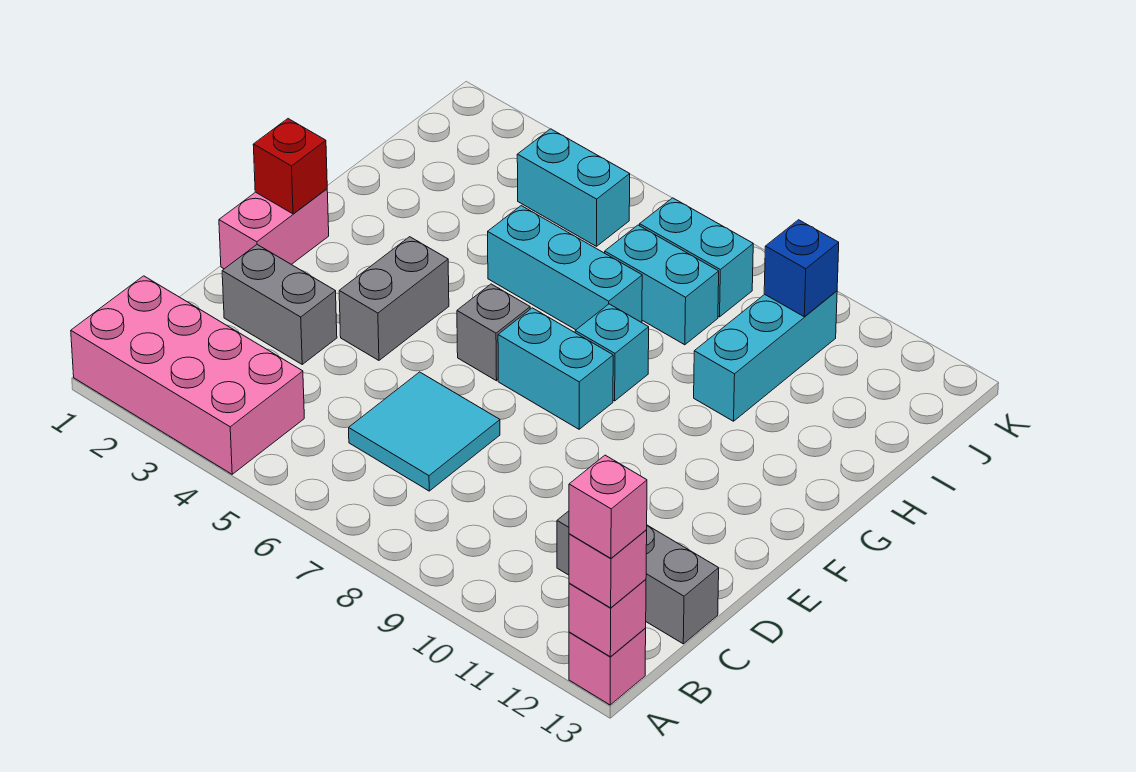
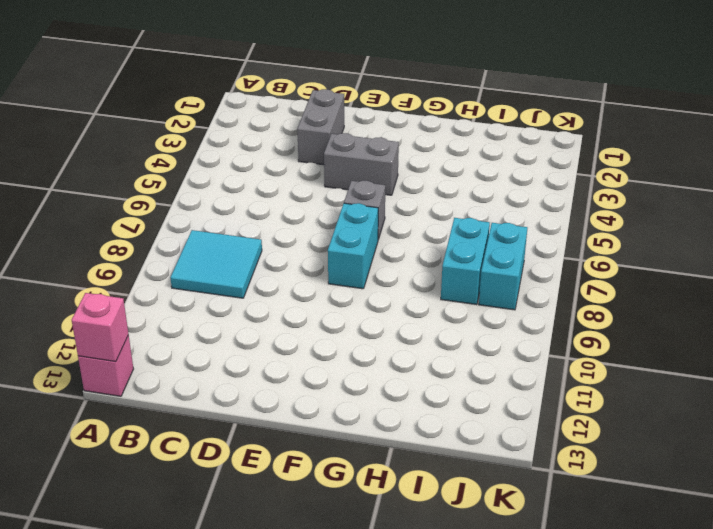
cyan 2x2 tile [170,230,262,298] -> cyan 2x2 tile moved to [349,372,500,491]
none -> pink 2x4 brick [71,276,304,474]
none -> grey 1x3 brick [557,511,719,644]
none -> pink 1x2 brick [219,189,329,269]

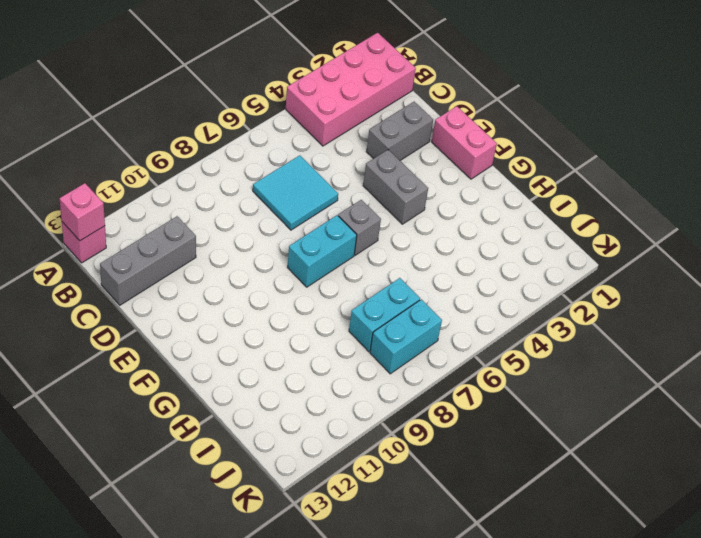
none -> cyan 1x1 brick [575,304,649,401]
none -> cyan 1x3 brick [488,206,642,330]
none -> cyan 1x3 brick [694,291,837,421]

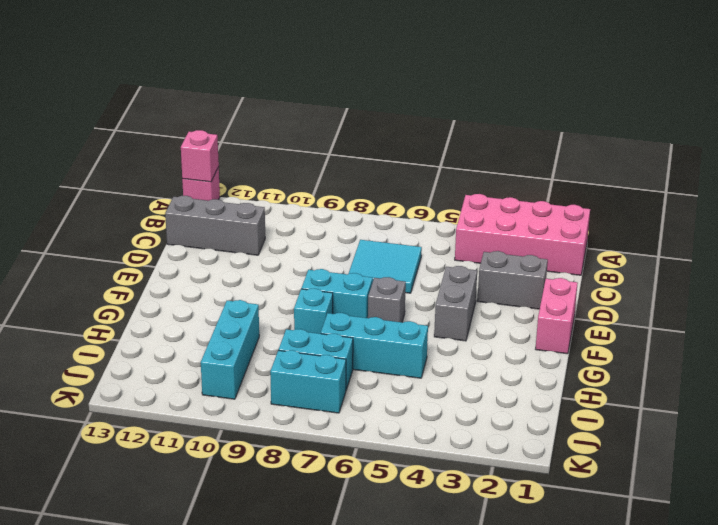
none -> cyan 1x2 brick [517,129,630,246]
none -> red 1x1 brick [253,119,327,214]
none -> blue 1x1 brick [764,220,839,317]

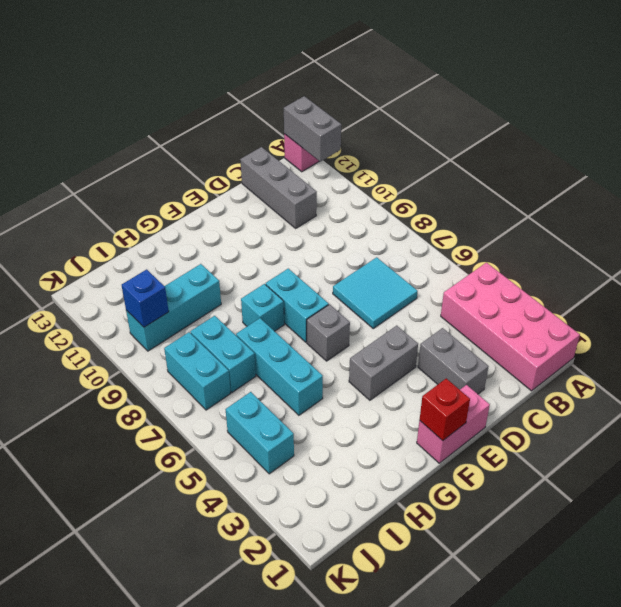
grey 1x2 brick [284,96,341,162] -> pink 1x1 brick [569,579,646,657]
none -> pink 1x1 brick [569,530,647,608]
none -> pink 1x1 brick [569,455,647,558]

